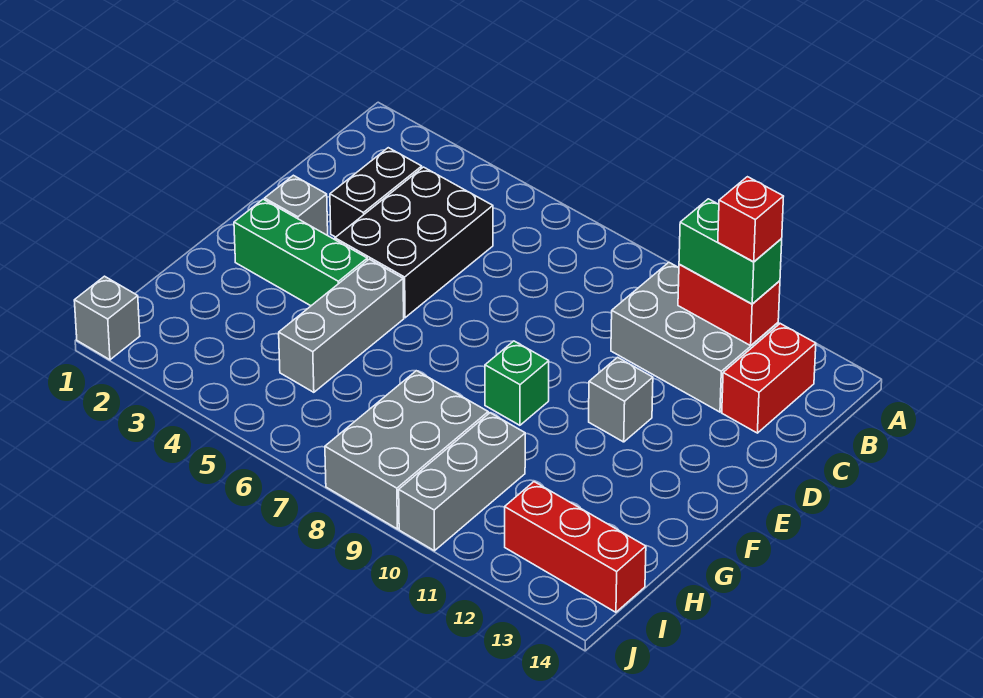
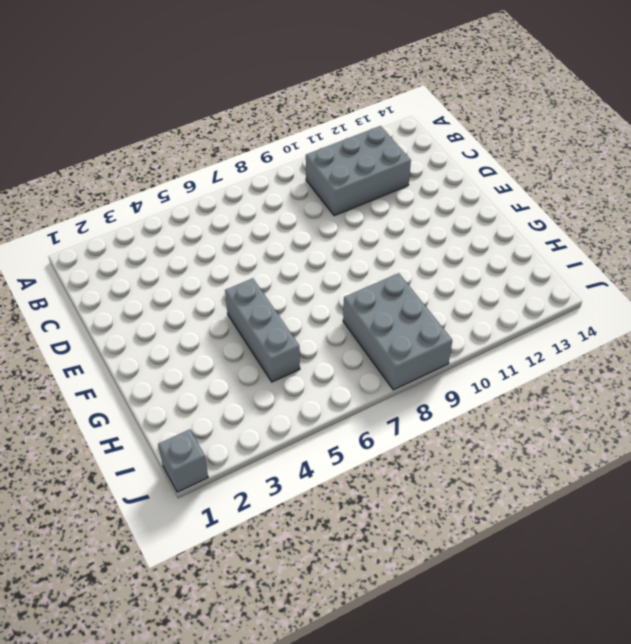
none -> red 1x2 brick [722,324,816,433]
none -> black 1x2 brick [330,148,422,237]
none -> black 2x3 brick [335,167,493,318]

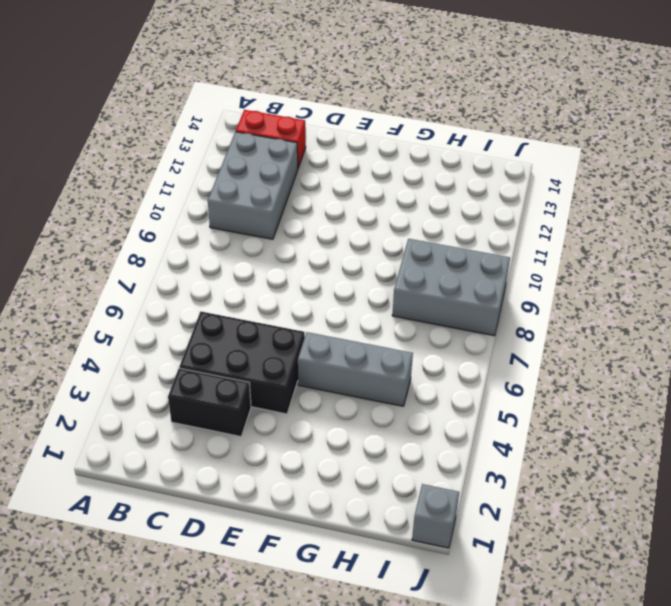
none -> grey 1x1 brick [265,175,328,235]
none -> grey 1x1 brick [589,357,653,442]
none -> green 1x3 brick [234,199,367,306]

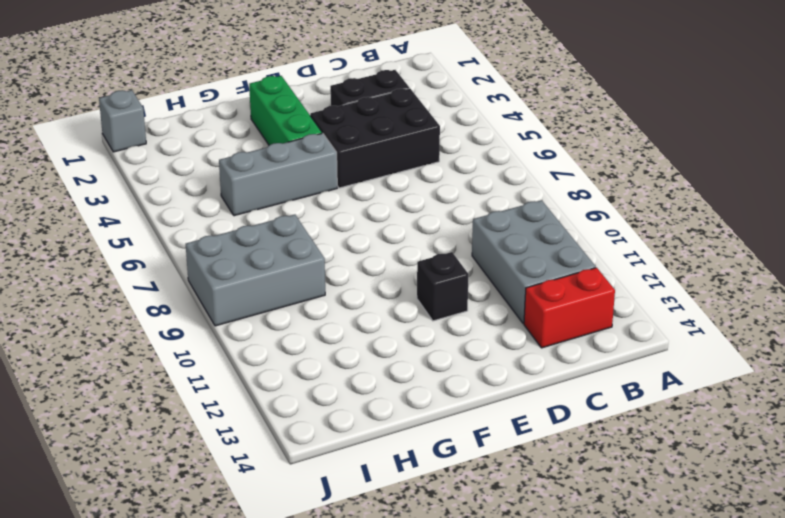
black 1x1 brick [417,252,469,321] -> grey 1x1 brick [589,357,653,442]
none -> grey 1x1 brick [265,175,328,235]
none -> green 1x1 brick [485,341,549,425]
none -> grey 1x3 brick [399,413,525,551]

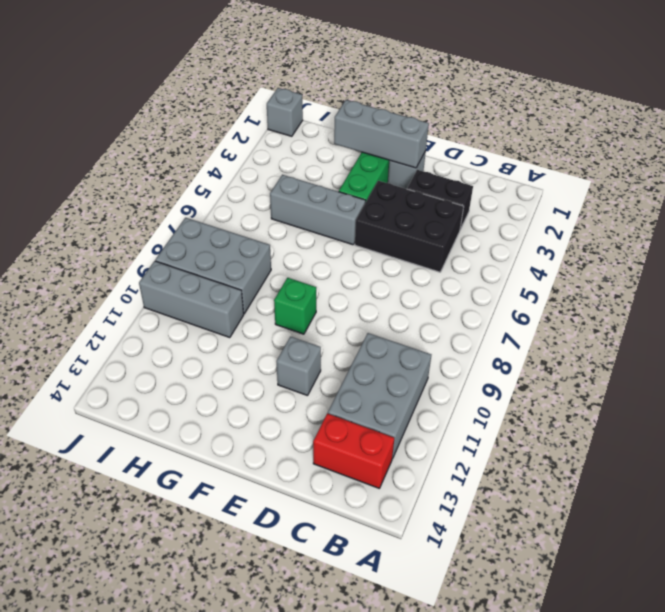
grey 1x3 brick [334,100,429,168] -> none
none -> red 1x3 brick [505,482,646,612]
none -> red 1x2 brick [678,264,780,346]
none -> green 1x2 brick [679,199,782,304]

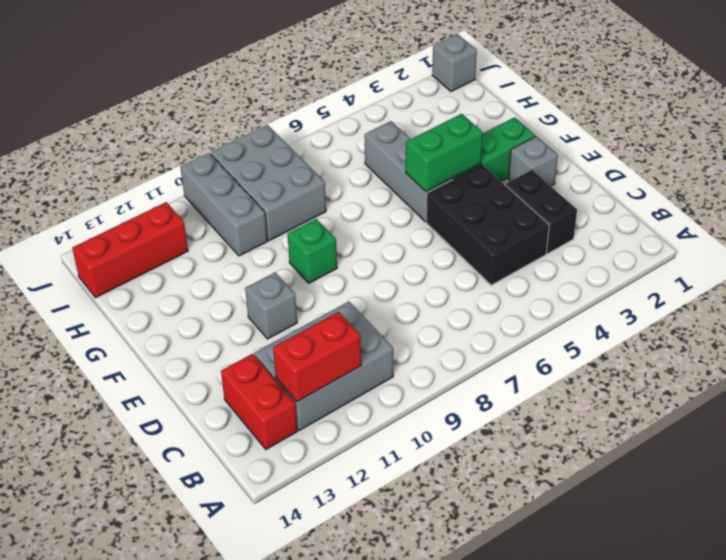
green 1x2 brick [406,114,483,192] -> green 1x2 brick moved to [679,199,782,304]
none -> red 1x1 brick [718,177,784,262]

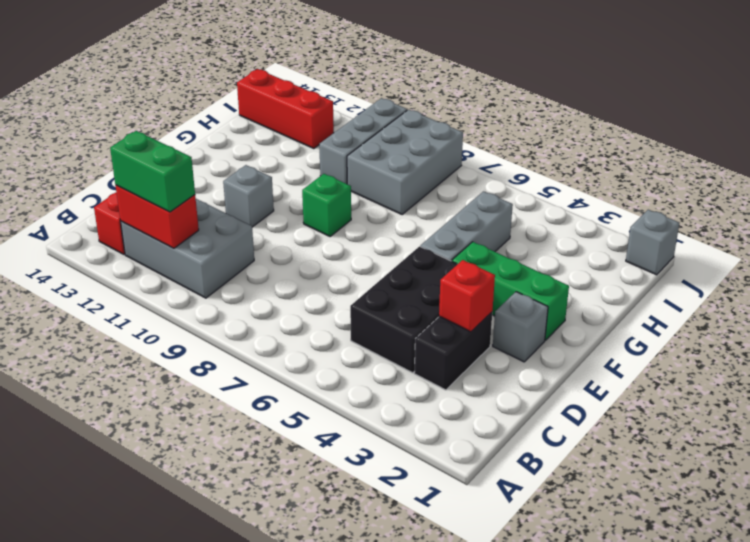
red 1x1 brick [439,260,495,332] -> red 1x1 brick moved to [718,177,784,262]

